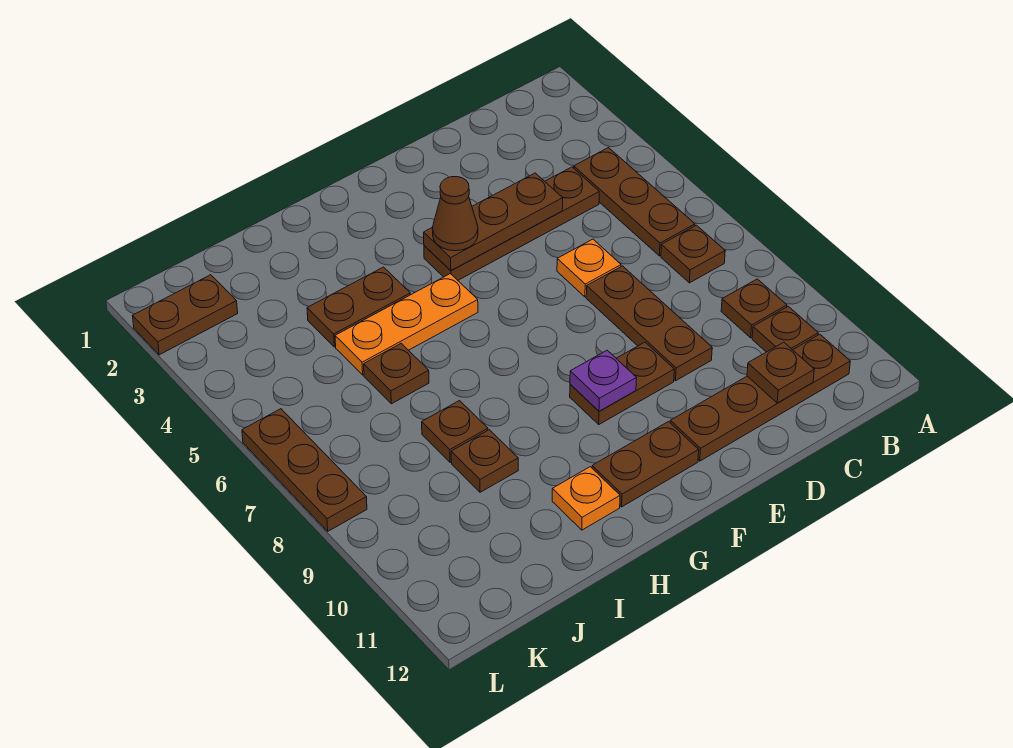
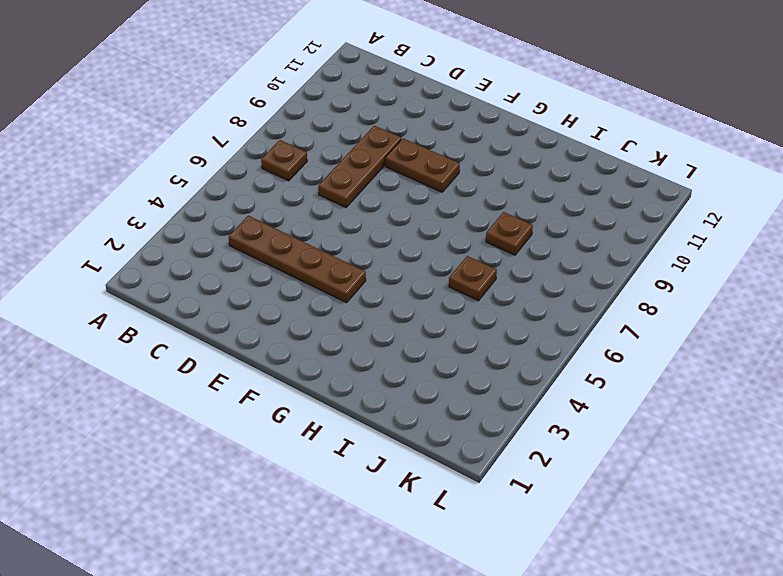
none -> brown 1x3 plate [574,148,695,256]
none -> brown 1x1 plate [721,279,787,338]
none -> brown 1x1 plate [752,306,818,352]

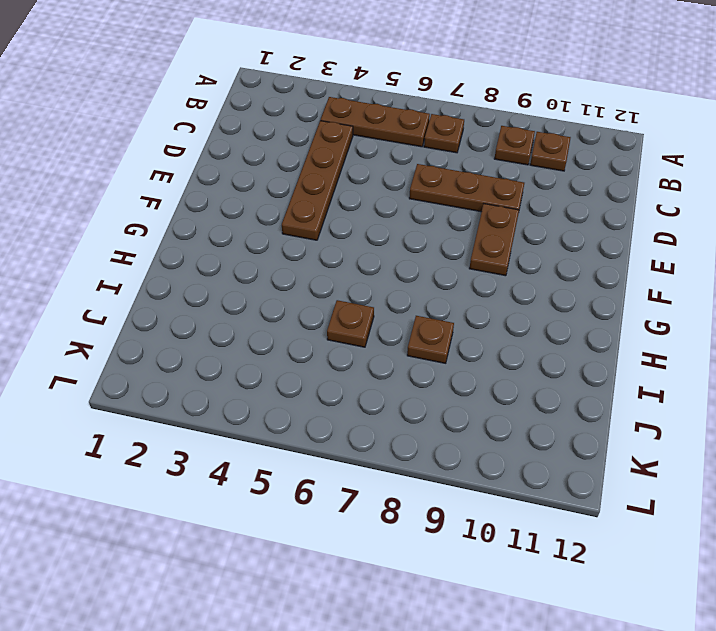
none -> brown 1x4 plate [670,334,850,461]
none -> orange 1x1 plate [557,239,621,297]
none -> brown 1x2 plate [592,422,699,507]

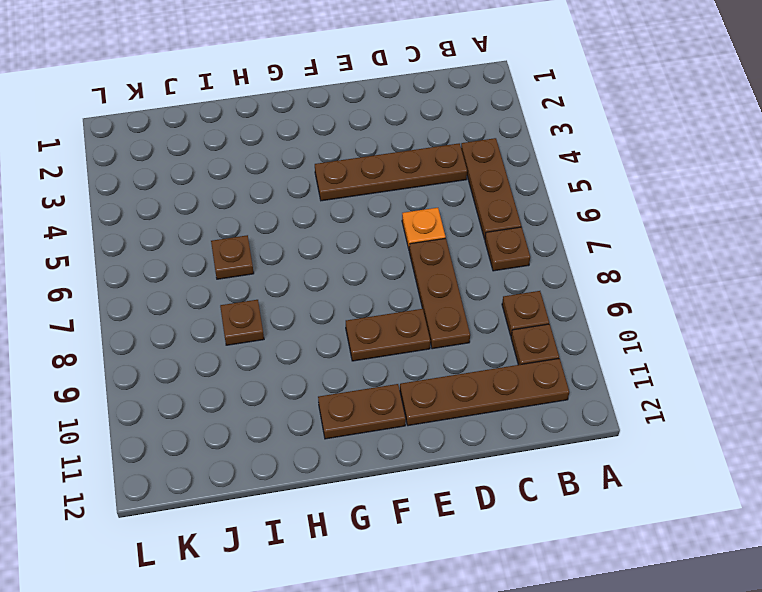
none -> orange 1x3 plate [335,274,478,375]
none -> brown 1x2 plate [307,267,410,347]
none -> orange 1x1 plate [552,467,620,530]

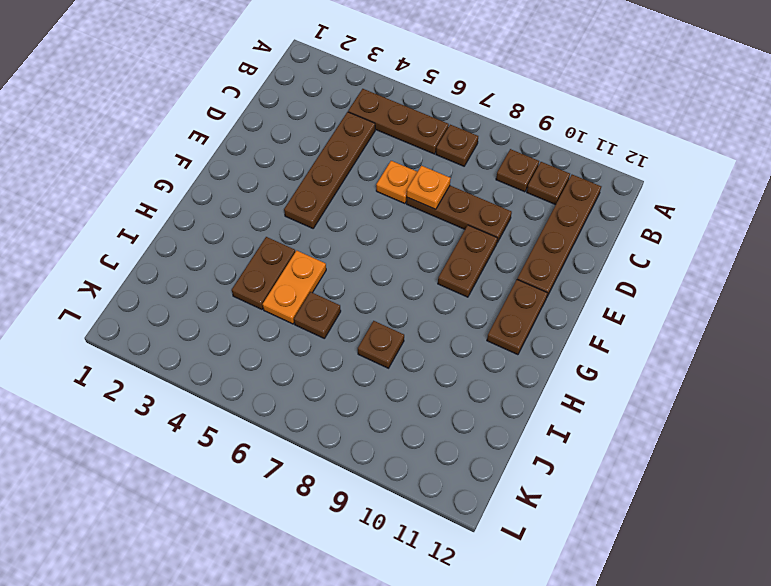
orange 1x1 plate [407,166,451,209] -> orange 1x1 plate moved to [552,467,620,530]
orange 1x2 plate [263,250,326,324] -> orange 1x3 plate [335,274,478,375]
none -> brown 1x1 plate [451,430,518,492]
none -> brown 1x2 plate [133,275,238,355]
none -> brown 1x3 plate [242,409,367,531]

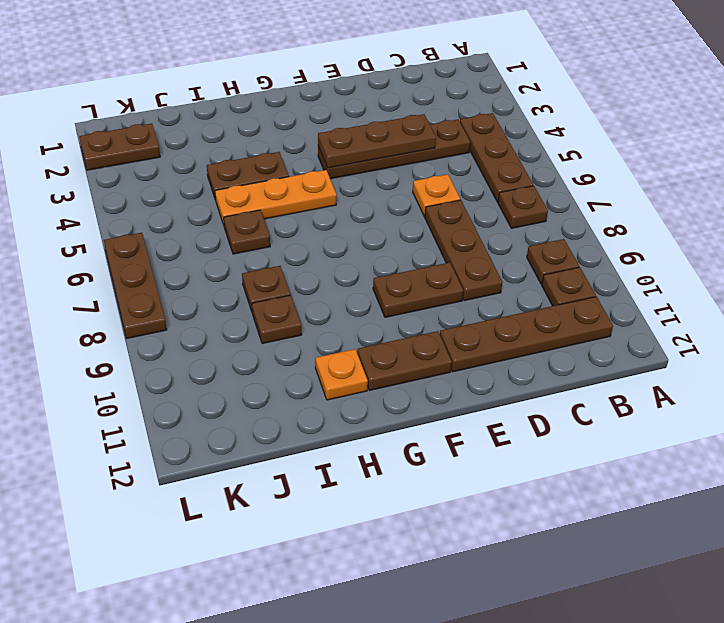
none -> brown 1x1 plate [747,342,814,403]
none -> purple 1x1 plate [570,350,636,411]
none -> brown 1x1 cone [432,177,478,251]

